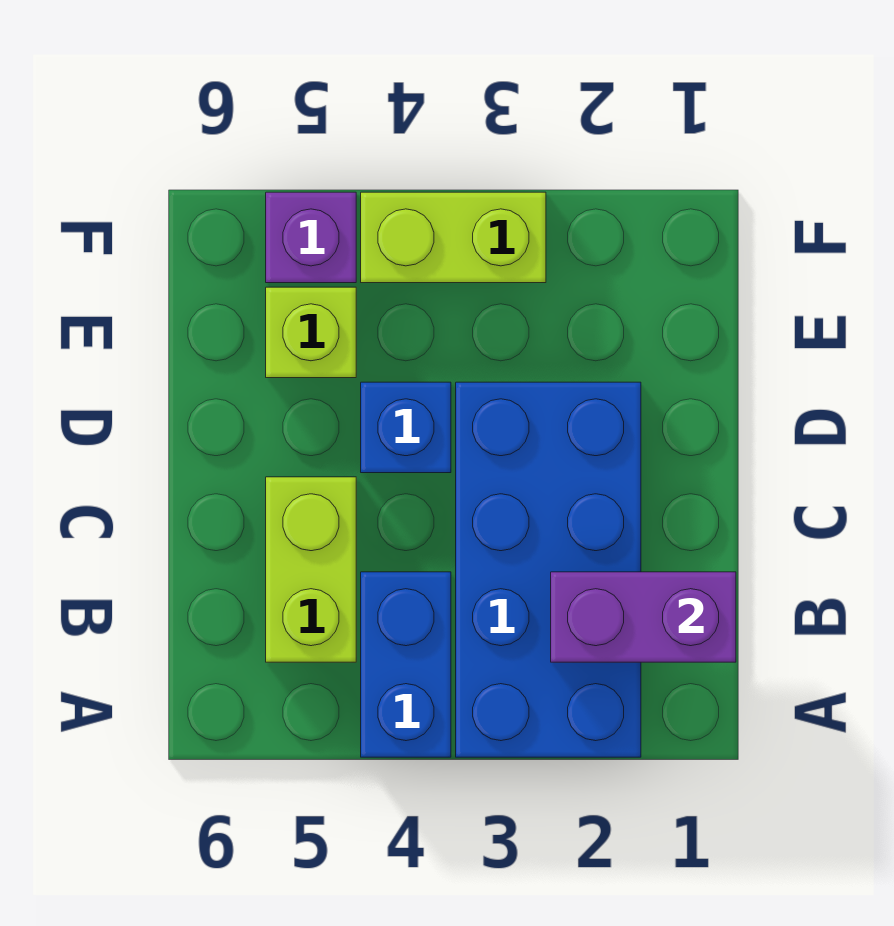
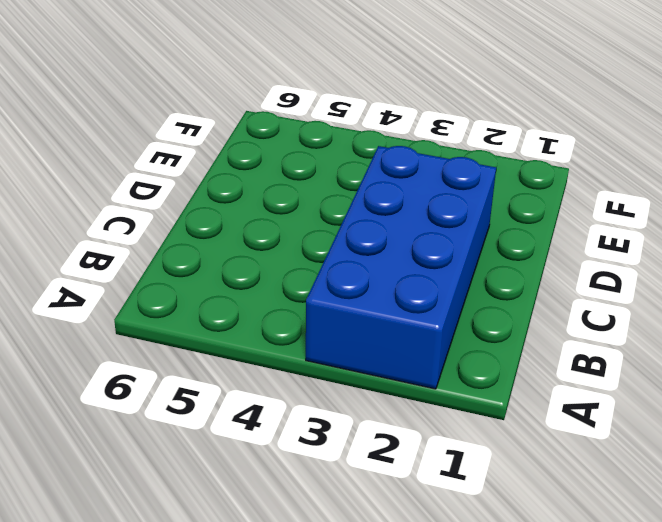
none -> blue 1x2 brick [361,572,451,757]
none -> lime 1x2 brick [266,477,356,662]

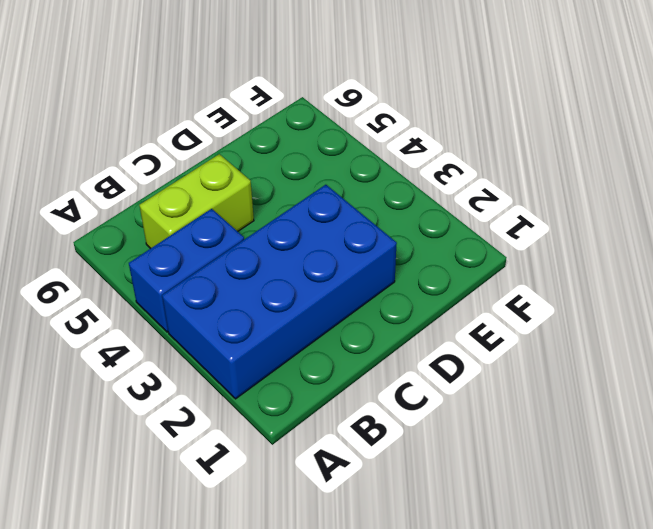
none -> blue 1x1 brick [361,382,451,473]
none -> lime 1x1 brick [266,287,356,378]

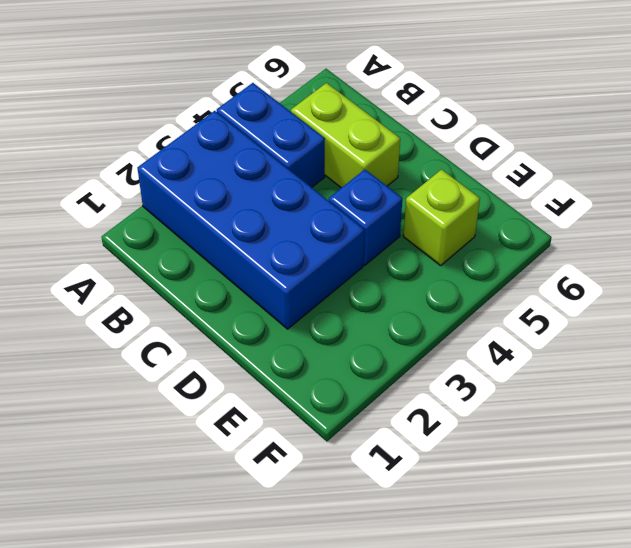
none -> lime 1x2 brick [361,192,546,283]
none -> purple 1x1 brick [266,192,356,283]

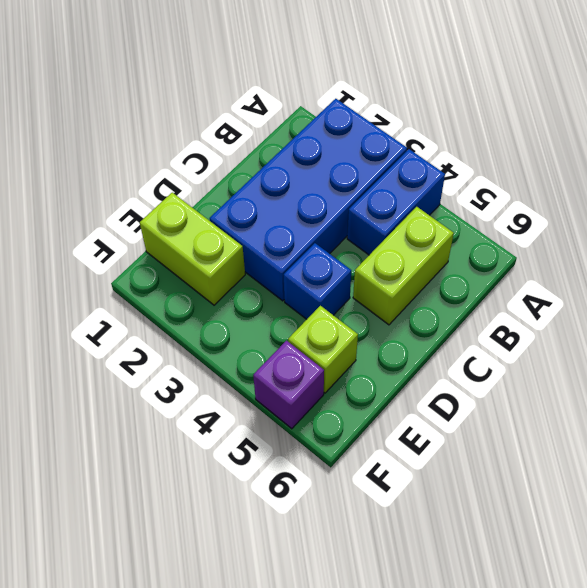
lime 1x2 brick [140,193,245,305] -> lime 1x2 brick moved to [361,192,546,283]
none -> purple 1x2 brick [551,572,736,662]

